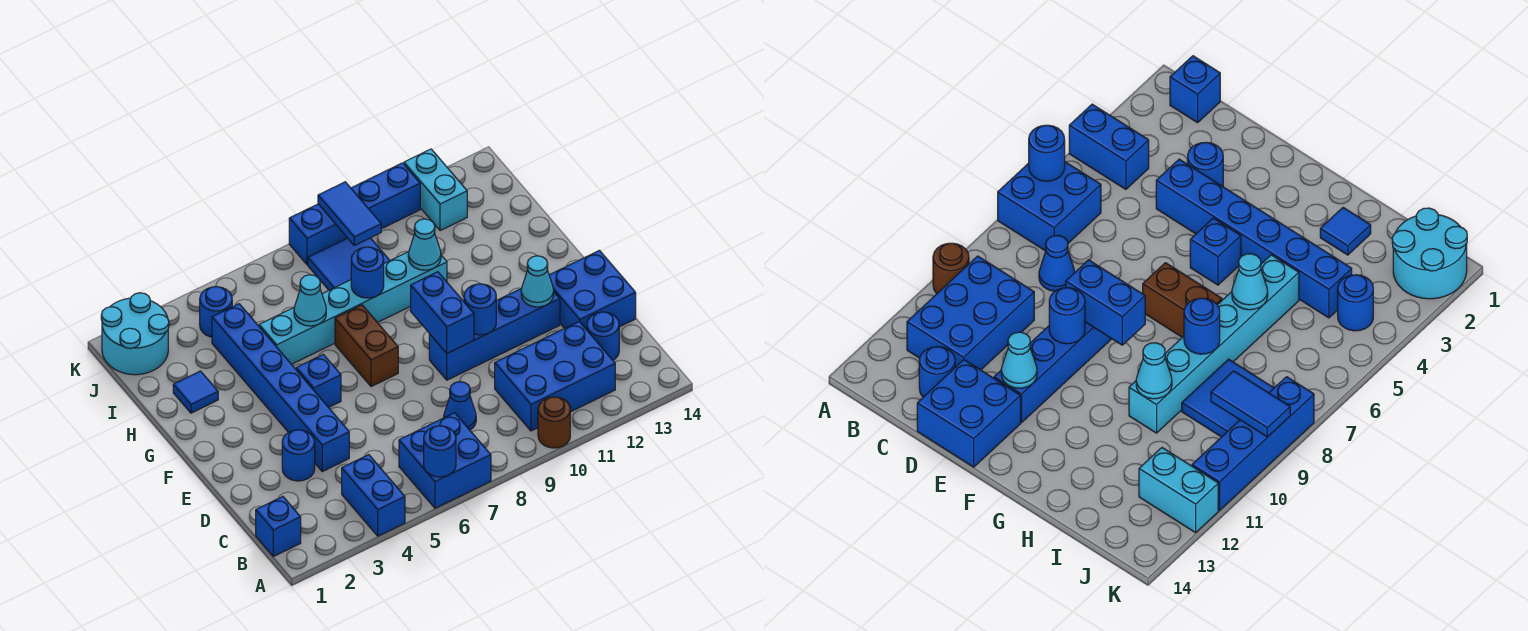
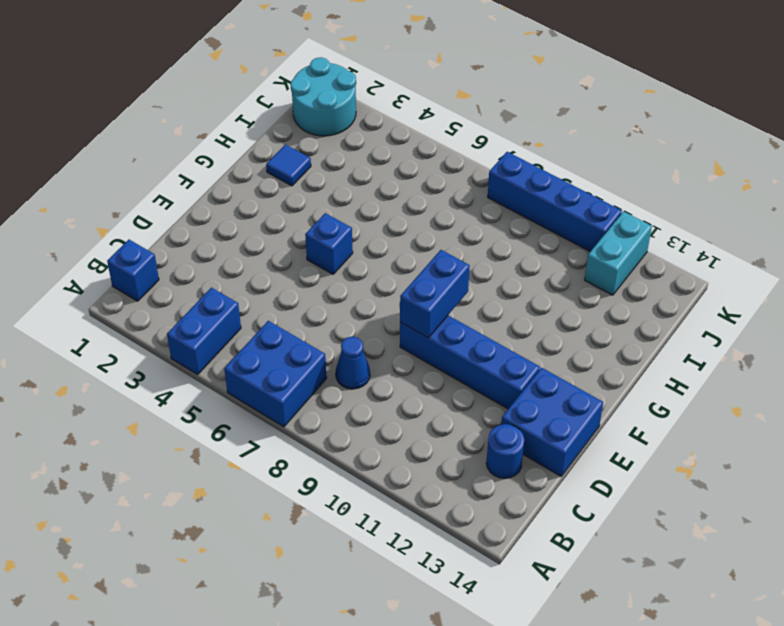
none -> brown 1x1 round brick [538,397,570,448]
none -> blue 2x3 brick [495,322,615,431]
none -> blue 1x1 round brick [282,430,315,481]

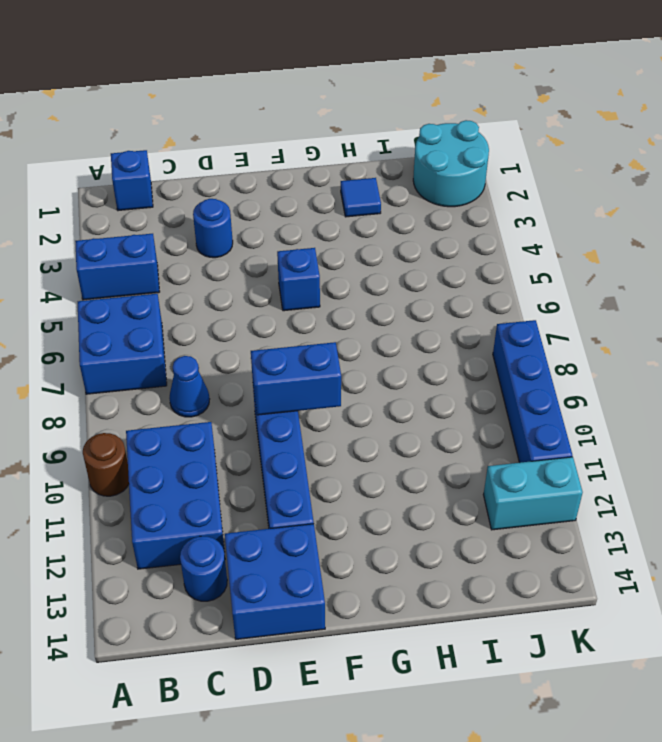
none -> blue 1x6 brick [212,304,349,471]
none -> brown 1x2 brick [335,305,398,387]
none -> cyan 1x6 brick [259,252,447,364]

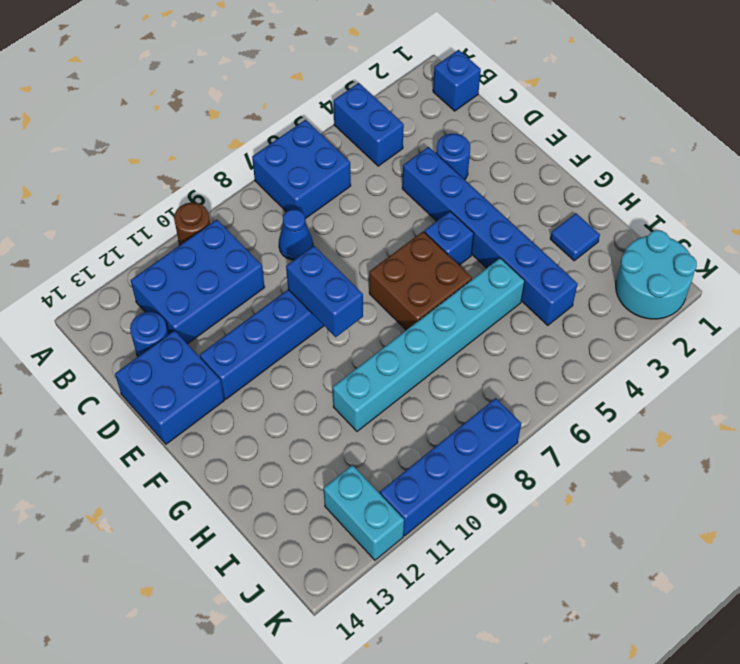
brown 2x2 brick [369,231,472,330] -> brown 1x2 brick [335,305,398,387]
none -> blue 2x2 tile [308,238,390,290]
none -> blue 1x1 round brick [200,287,232,337]
none -> blue 1x1 round brick [424,426,456,477]

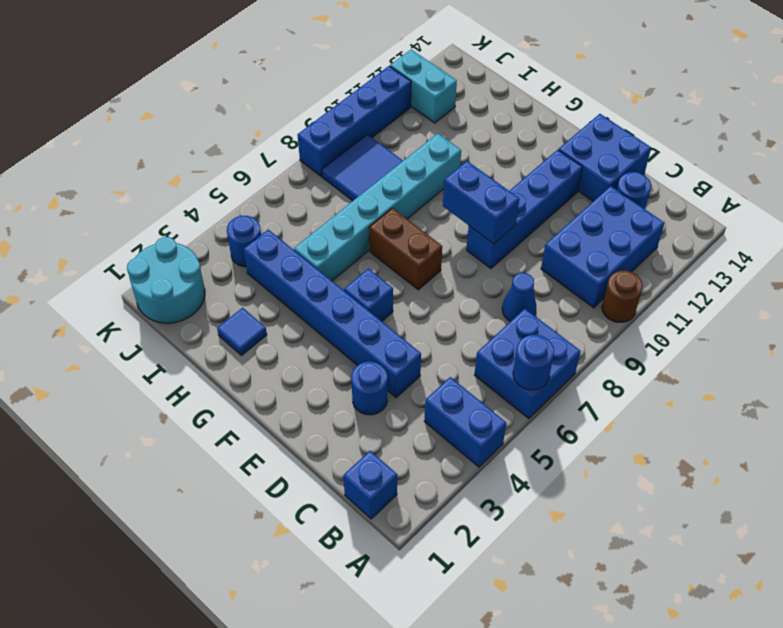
none -> blue 1x1 round brick [464,284,496,335]
none -> cyan 1x1 cone [521,256,554,307]
none -> cyan 1x1 cone [294,275,326,326]

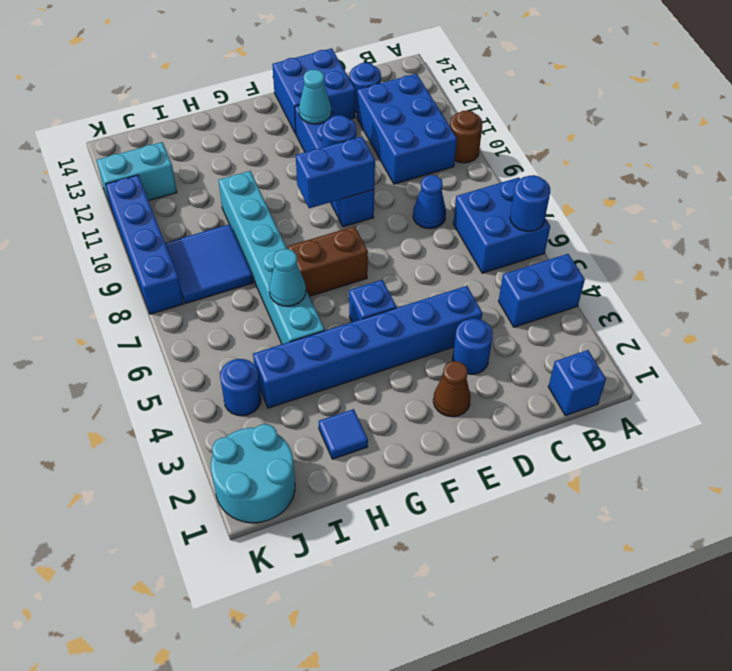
brown 1x1 cone [433,361,471,417] -> none
none -> blue 1x1 round brick [351,247,384,298]
none -> cyan 1x1 cone [408,219,441,270]
none -> blue 1x2 tile [318,182,381,245]

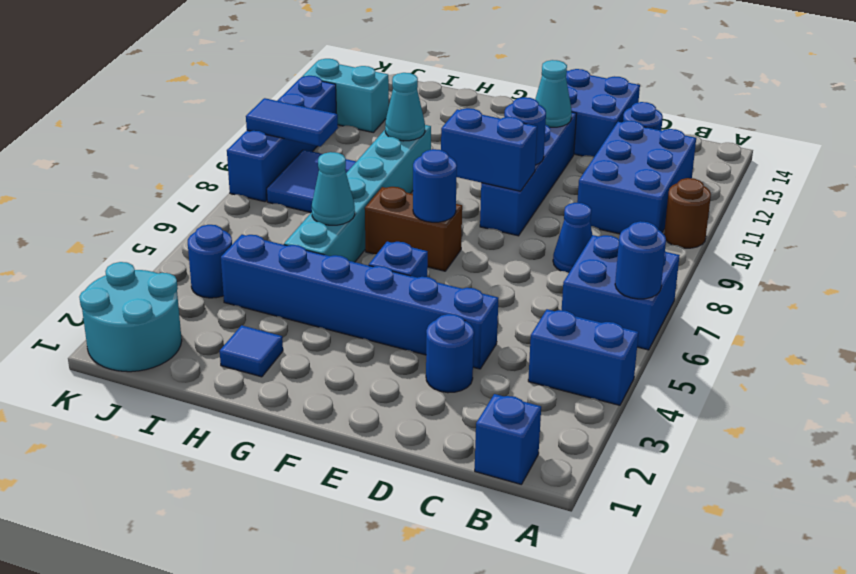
blue 1x1 round brick [413,149,457,222] -> blue 1x1 round brick moved to [351,247,384,298]

